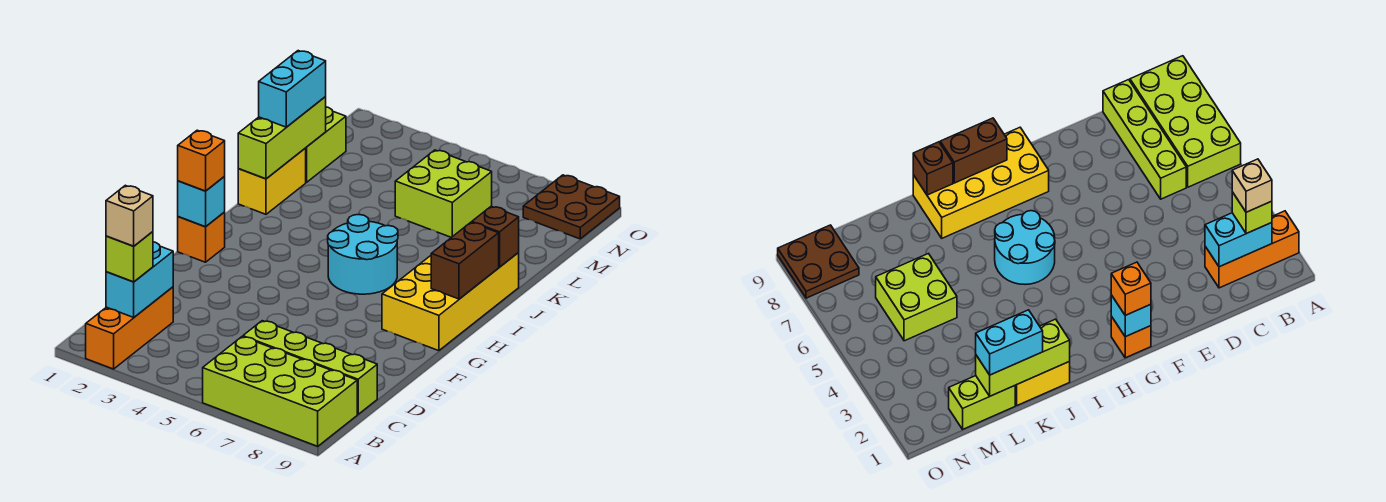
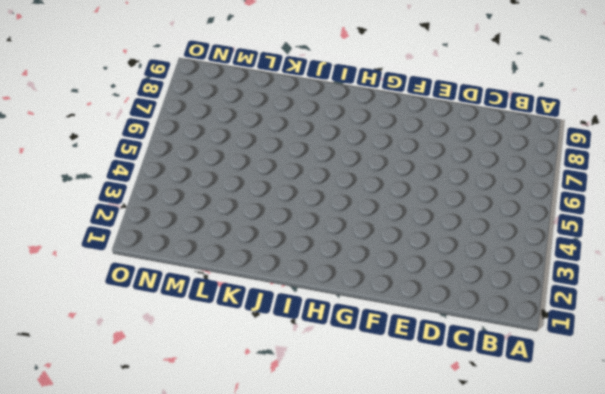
none -> orange 1x3 brick [86,287,173,369]
none -> lime 2x4 brick [203,337,357,446]
none -> lime 1x4 brick [243,321,377,414]

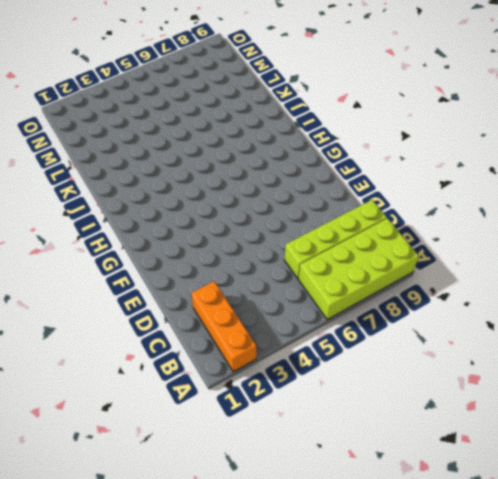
none -> orange 1x1 brick [178,212,225,262]
none -> yellow 2x4 brick [382,253,519,351]
none -> cyan 2x2 round brick [328,214,398,294]

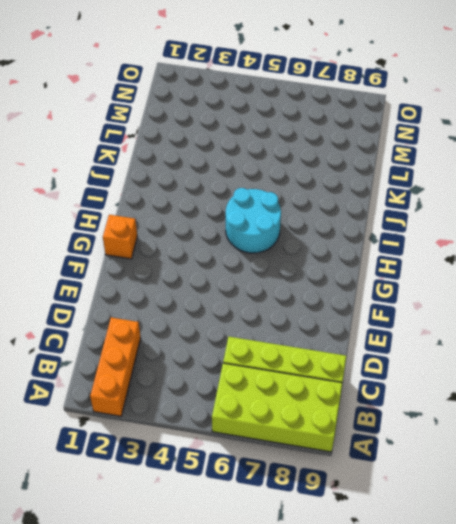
none -> yellow 2x4 brick [382,253,519,351]
none -> yellow 1x2 brick [238,148,306,214]
none -> lime 1x2 brick [306,107,346,183]

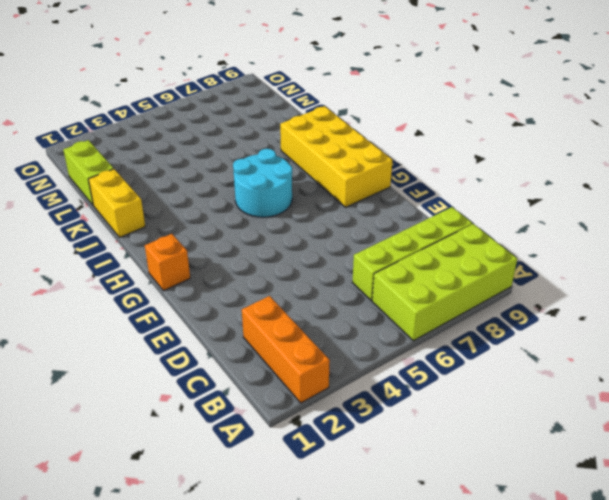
none -> lime 2x2 brick [395,150,492,238]
none -> brown 2x2 plate [523,175,620,239]
none -> cyan 1x2 brick [106,242,173,317]

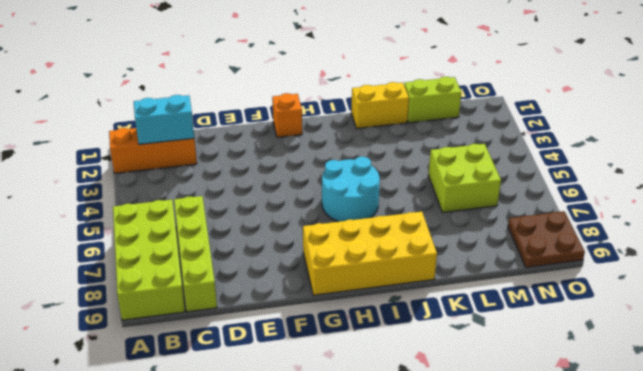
none -> cyan 1x1 brick [178,176,225,227]
none -> brown 1x2 brick [431,222,499,299]
none -> lime 1x3 brick [238,97,326,179]

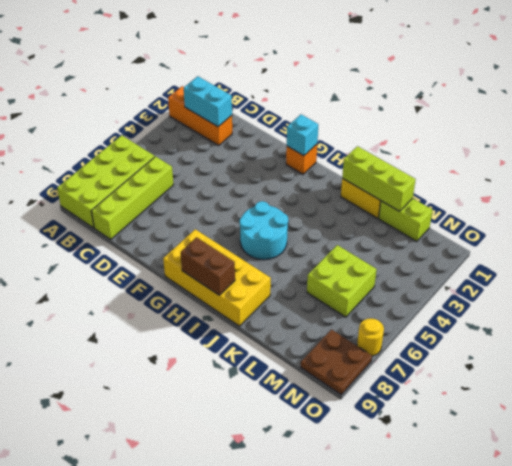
yellow 1x1 round brick [357,318,384,356] -> none
none -> brown 1x1 brick [472,206,519,267]
none -> lime 1x1 brick [106,232,153,282]
none -> orange 1x1 brick [178,130,225,191]

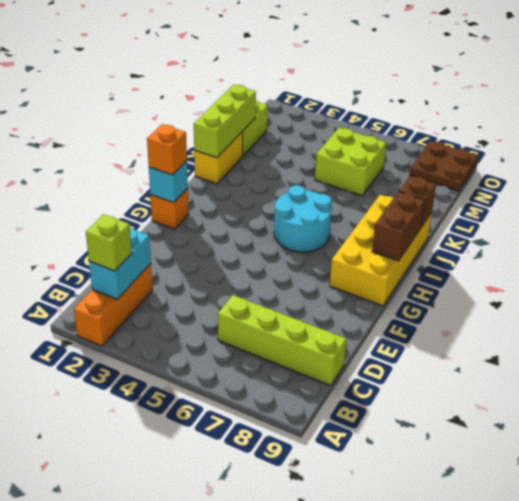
none -> lime 2x4 brick [203,337,357,446]
none -> cyan 1x2 brick [259,51,326,127]
none -> tan 1x1 brick [106,185,153,246]

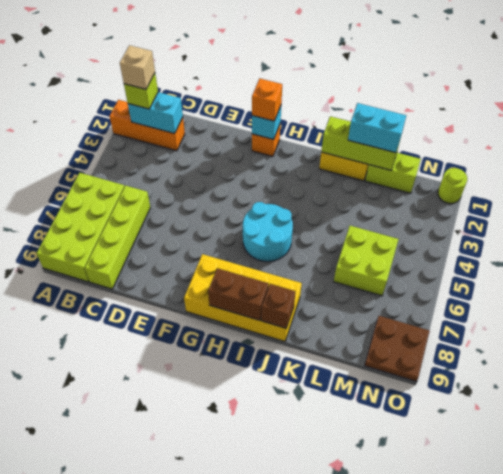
lime 1x1 round brick [438,168,467,204] -> none

